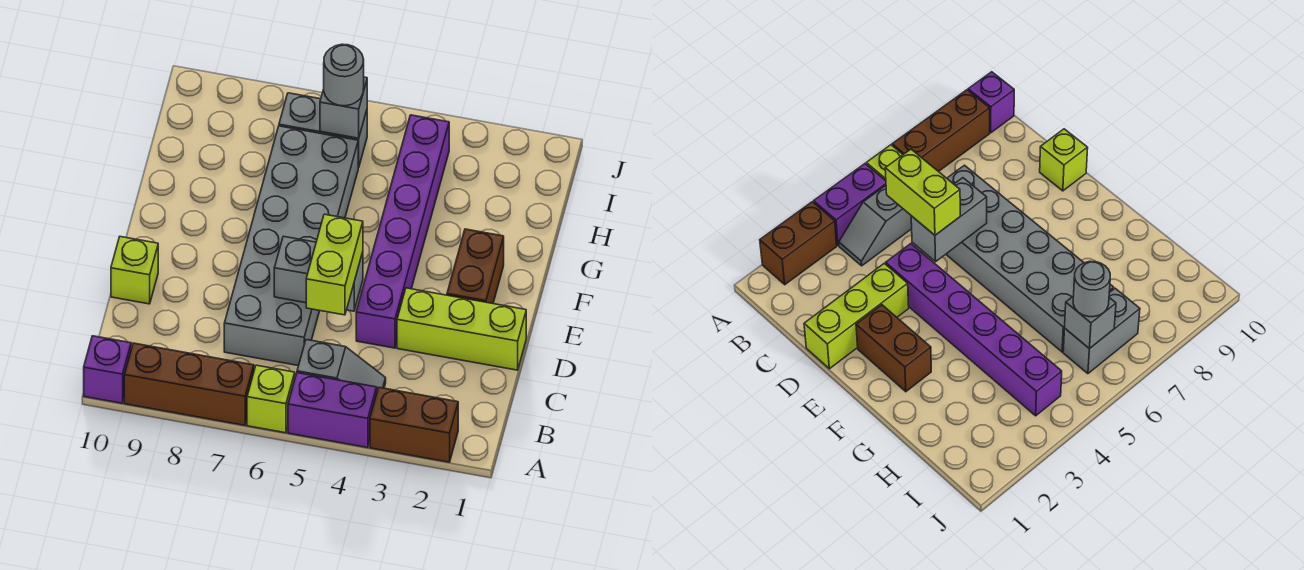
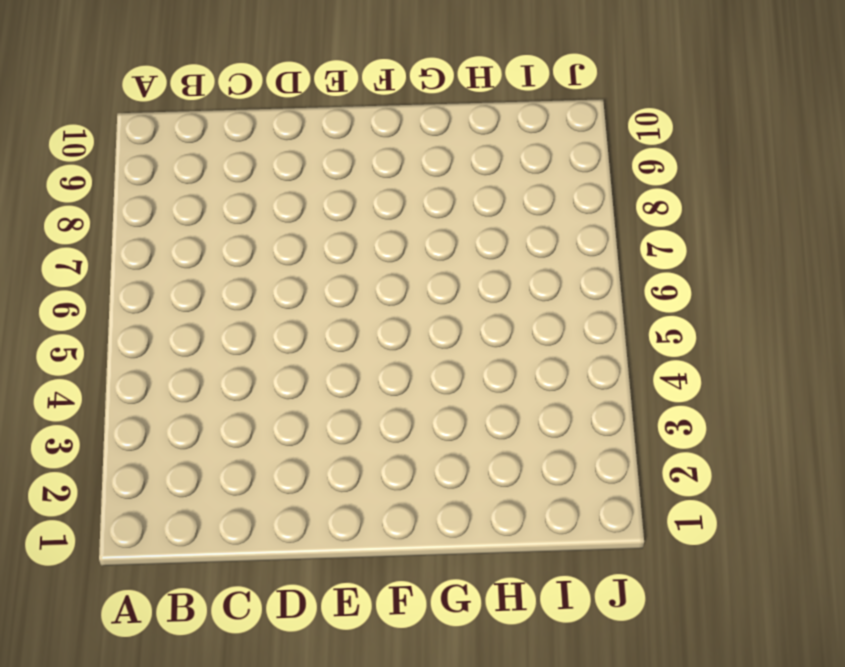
none -> brown 1x2 brick [370,387,458,462]
none -> purple 1x2 brick [288,373,377,448]
none -> lime 1x1 brick [247,365,295,433]

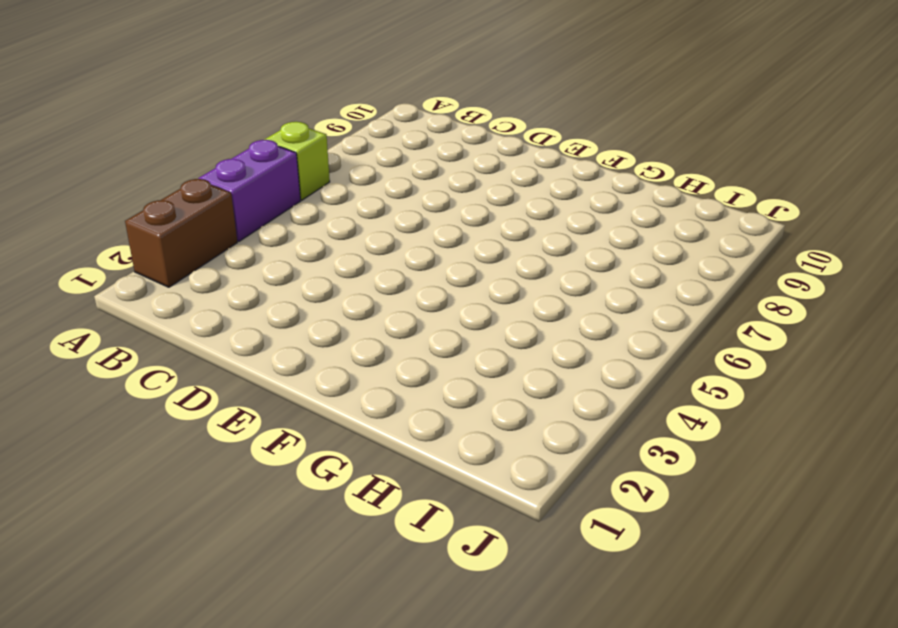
none -> brown 1x3 brick [124,343,254,425]
none -> purple 1x1 brick [84,336,131,403]
none -> grey 1x2 slope [297,340,386,391]

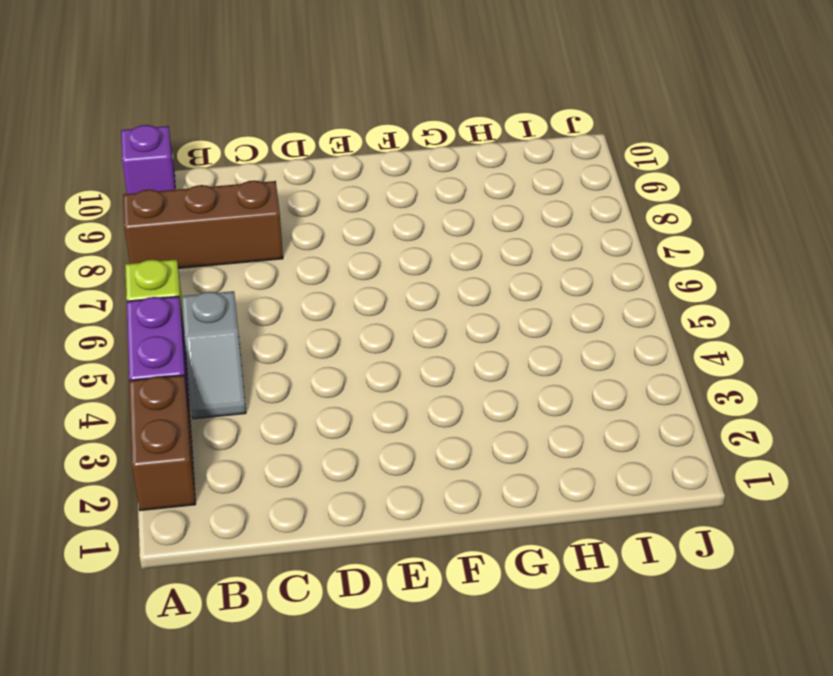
brown 1x3 brick [123,181,283,268] -> brown 1x3 brick turned to [124,343,254,425]
none -> grey 2x6 brick [224,126,359,366]
none -> lime 1x3 brick [397,288,526,370]
none -> purple 1x6 brick [356,115,449,348]

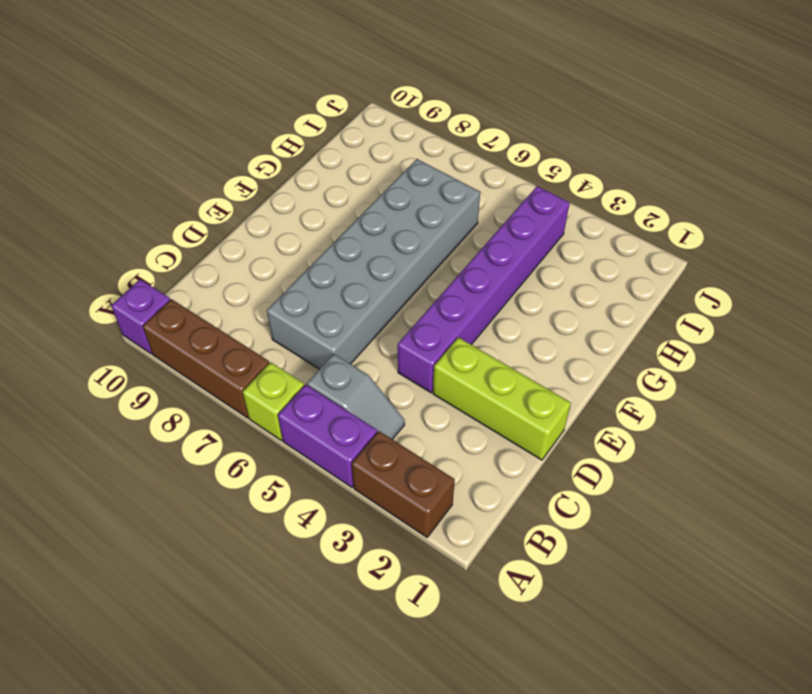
none -> lime 1x1 brick [111,237,158,304]
none -> brown 1x2 brick [447,229,504,304]
none -> grey 1x2 brick [279,93,367,167]

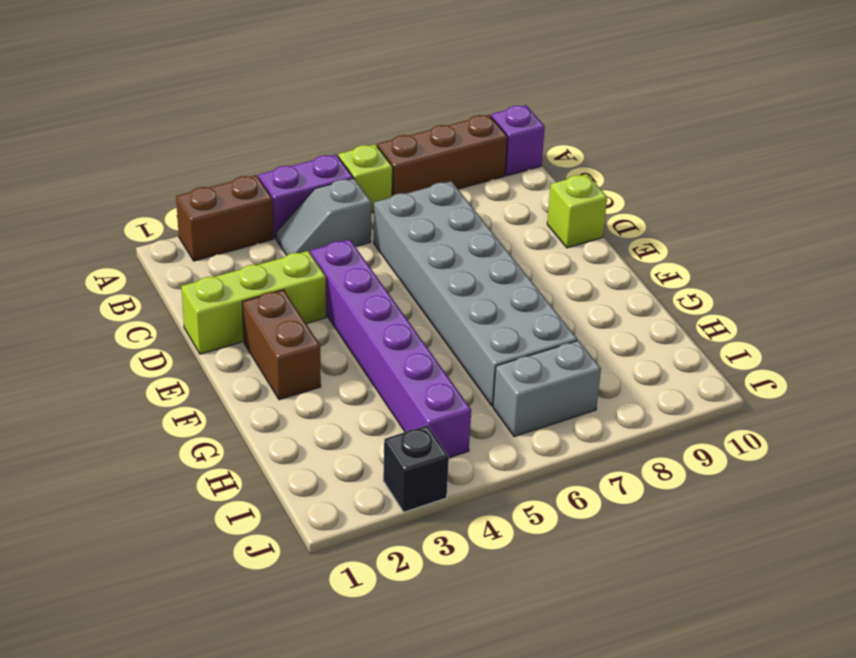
black 1x1 brick [383,425,449,512] -> none
none -> grey 1x2 brick [274,236,363,311]
none -> grey 1x1 brick [320,77,367,138]
none -> lime 1x2 brick [306,214,363,315]

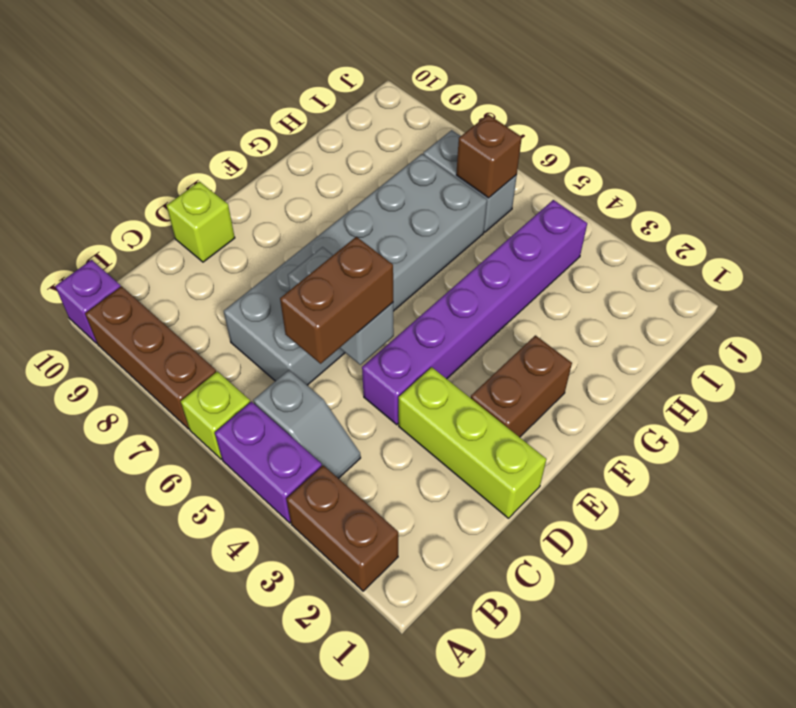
brown 1x2 brick [280,237,393,364] -> lime 1x2 brick [306,214,363,315]
brown 1x1 brick [456,115,522,198] -> grey 1x1 brick [320,77,367,138]
none -> grey 1x1 round brick [324,44,364,106]

